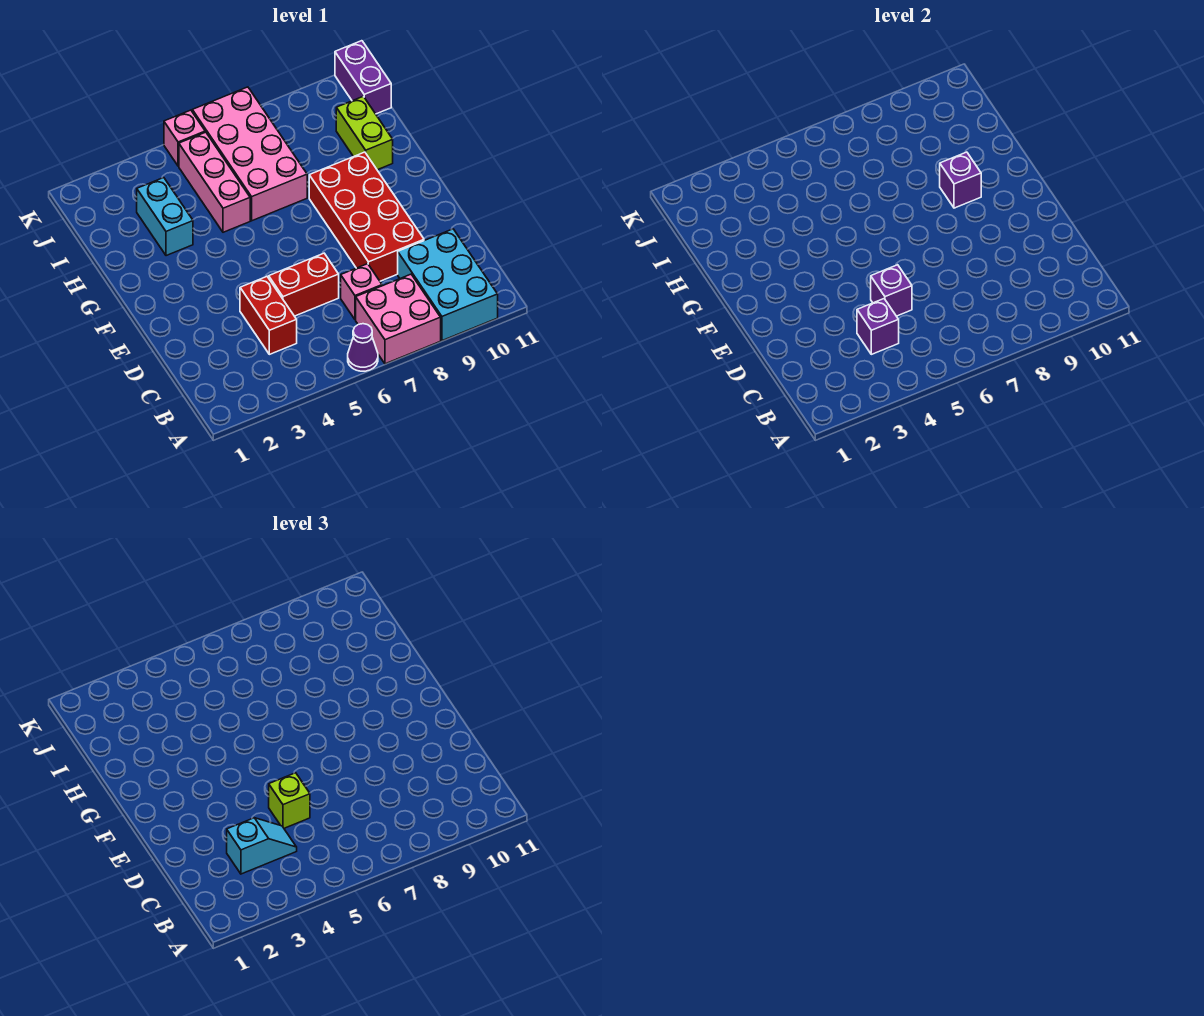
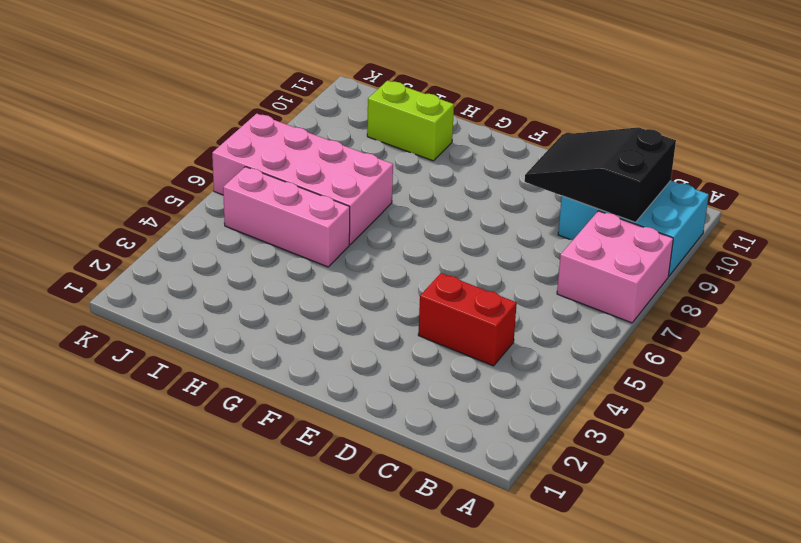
black 2x3 slope [525,127,676,222] -> none
none -> purple 1x1 cone [348,324,378,371]
none -> pink 1x1 brick [341,264,382,320]
none -> red 1x2 brick [269,253,339,316]

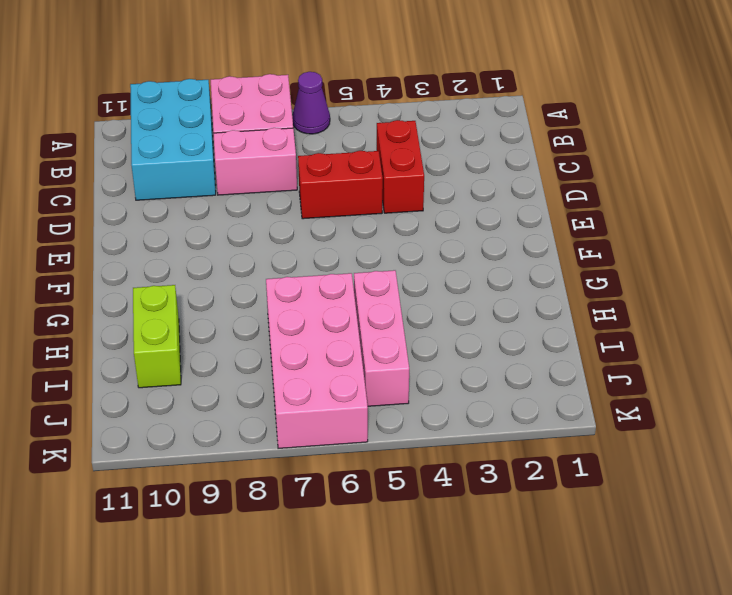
pink 1x2 brick [213,128,297,195] -> pink 1x1 brick [341,264,382,320]
none -> red 2x4 brick [309,152,424,281]
none -> cyan 1x2 brick [137,178,193,256]
none -> purple 1x2 brick [335,41,391,114]

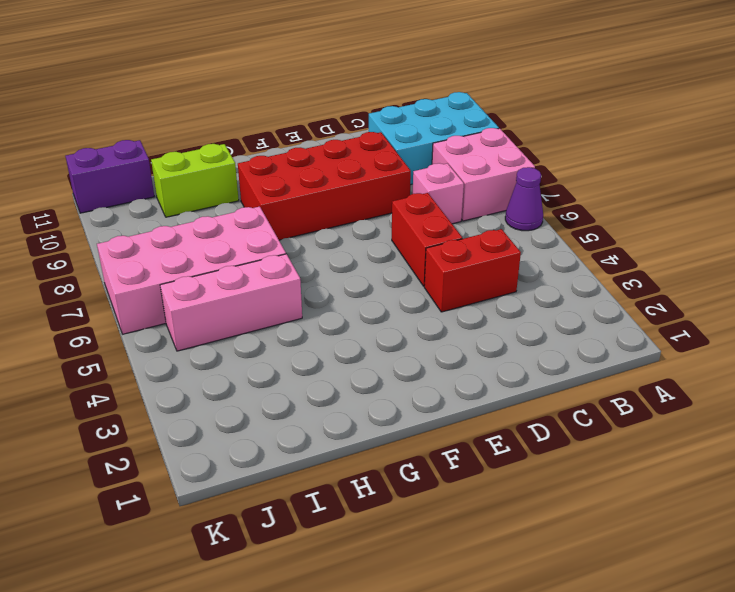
none -> cyan 1x2 brick [137,178,193,256]
none -> pink 1x1 brick [164,110,205,166]
none -> purple 1x1 brick [857,299,899,354]

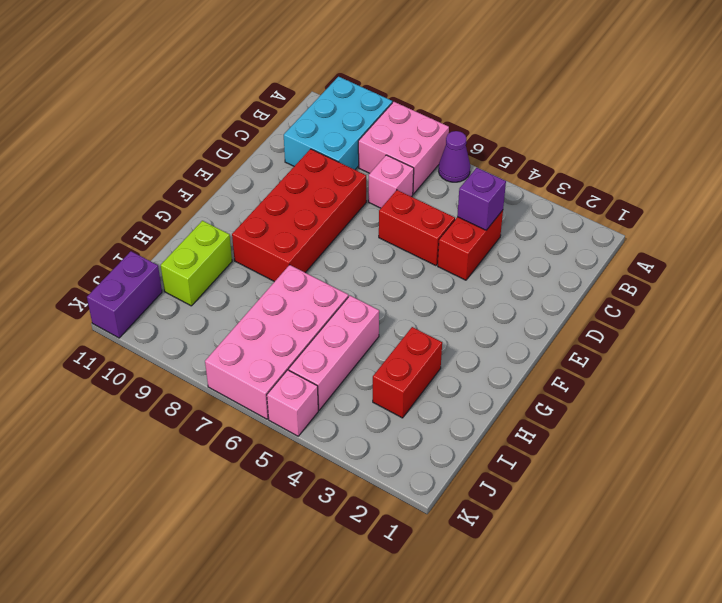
red 1x2 brick [373,327,442,418] -> cyan 1x2 brick [137,178,193,256]
none -> purple 1x1 brick [871,265,912,316]
none -> purple 1x1 brick [940,152,981,208]
none -> cyan 1x2 slope [227,818,297,874]

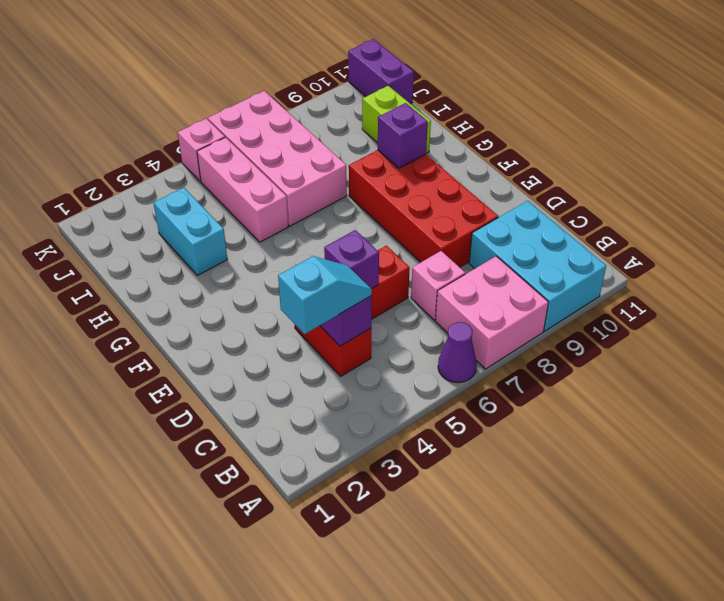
none -> lime 1x1 brick [269,773,310,828]

